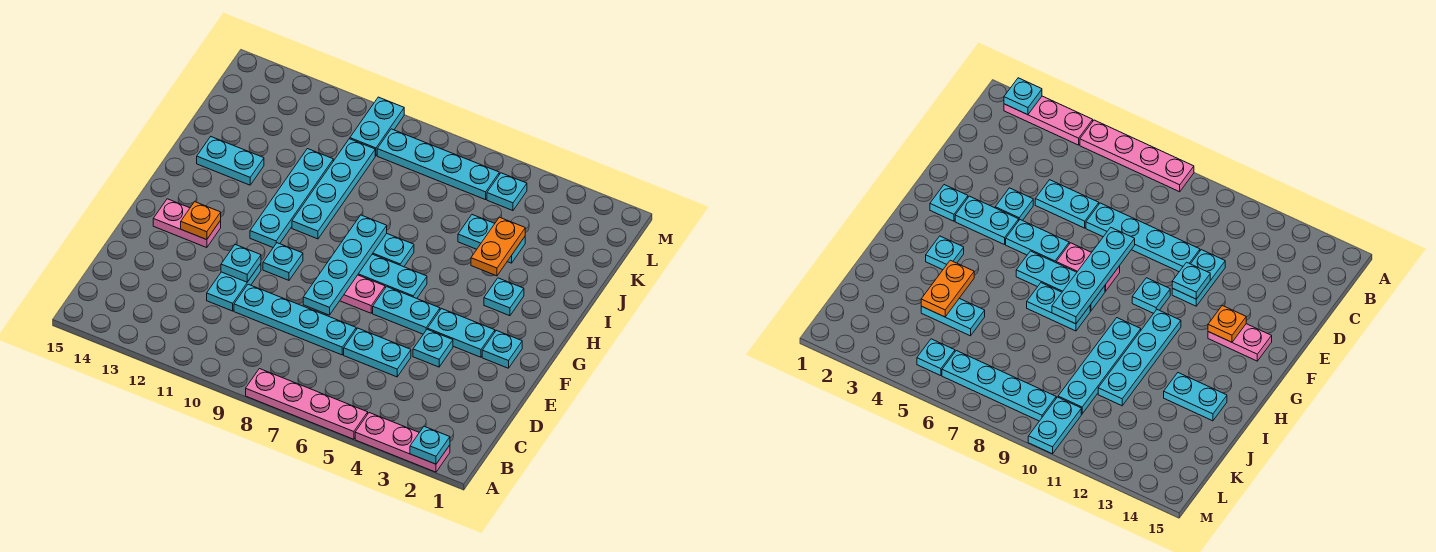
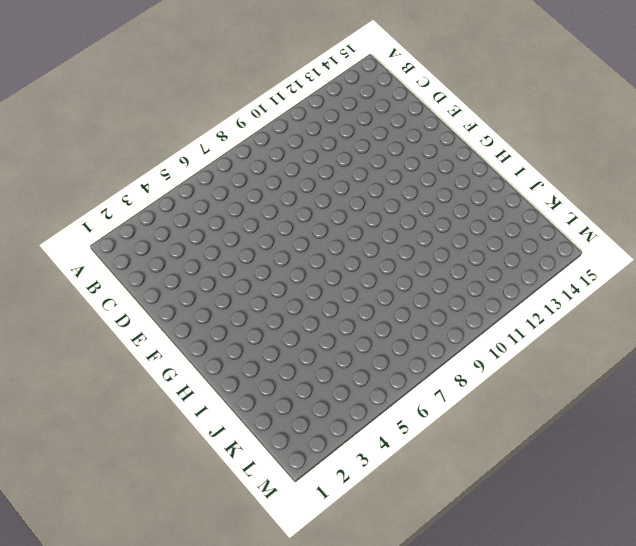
none -> pink 1x3 plate [355,413,450,472]
none -> pink 1x4 plate [246,369,368,439]
none -> cyan 1x2 plate [344,328,411,377]

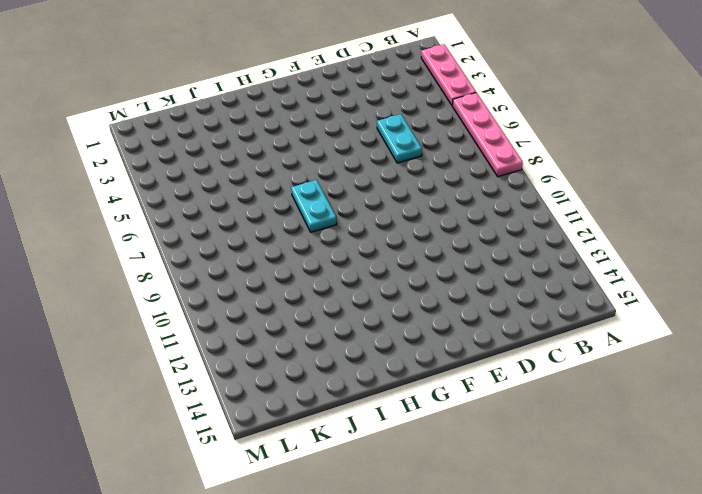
none -> cyan 1x4 plate [234,284,356,355]
none -> cyan 1x2 plate [207,263,261,311]
none -> cyan 1x1 plate [413,329,453,367]

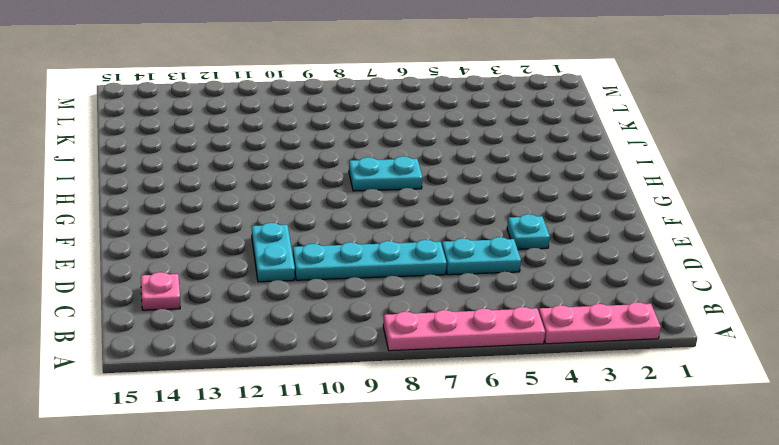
pink 1x1 plate [141,272,180,310] -> none
none -> cyan 1x1 plate [482,330,522,368]
none -> cyan 1x2 plate [428,309,495,357]
none -> cyan 1x2 plate [373,287,440,334]

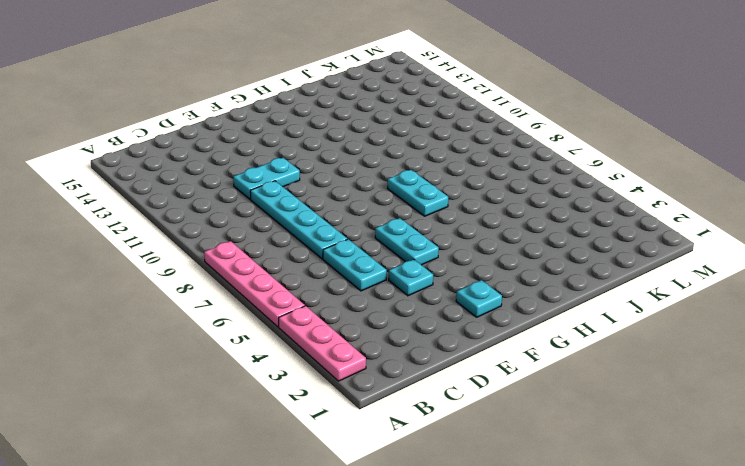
none -> cyan 1x2 plate [428,309,495,357]
none -> pink 1x2 plate [340,275,385,313]
none -> cyan 1x1 plate [263,243,303,280]

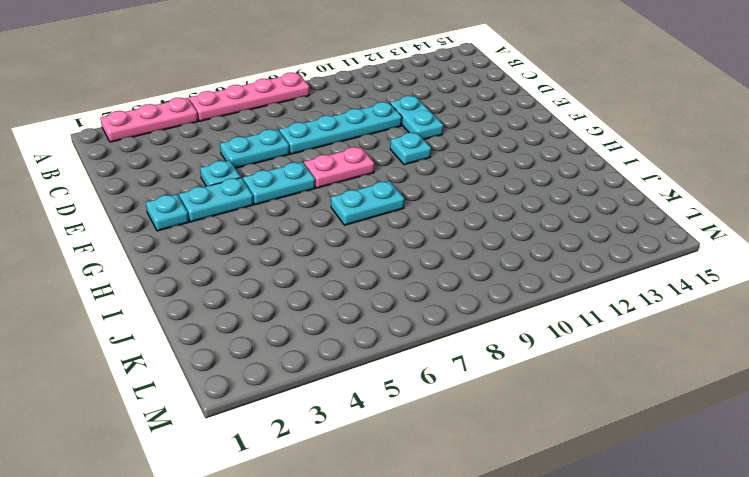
none -> pink 1x2 plate [153,199,221,248]
none -> cyan 1x3 plate [358,254,427,298]
none -> cyan 1x4 plate [250,149,333,247]

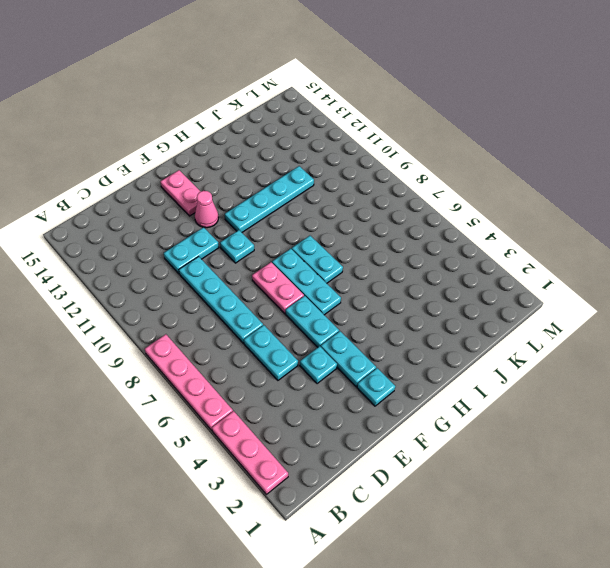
pink 1x1 cone [195,191,219,228] -> none
none -> cyan 1x1 plate [484,278,524,316]
none -> cyan 1x4 plate [292,139,375,239]
none -> cyan 1x2 plate [197,137,264,185]

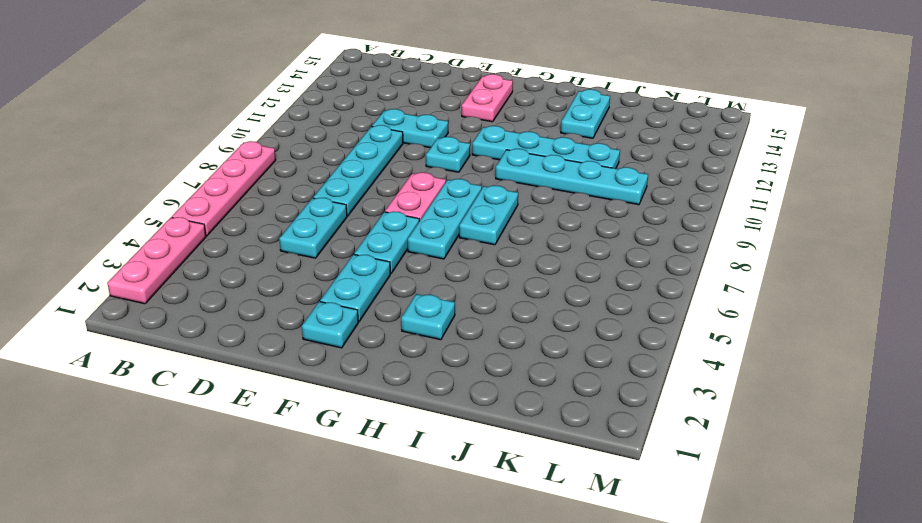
none -> cyan 1x1 plate [413,329,453,367]
none -> cyan 1x2 plate [458,215,525,263]
none -> cyan 1x1 plate [487,173,527,211]

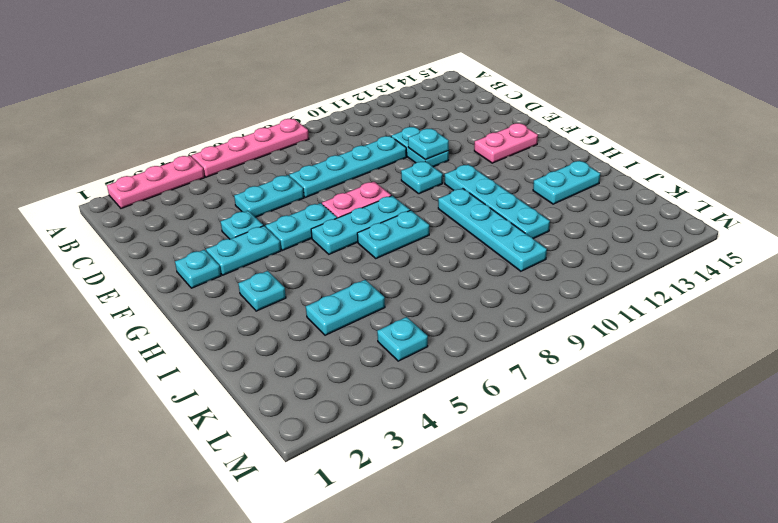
none -> cyan 1x4 plate [377,129,499,200]
none -> cyan 1x2 plate [350,97,404,156]
none -> cyan 1x1 plate [410,426,450,464]

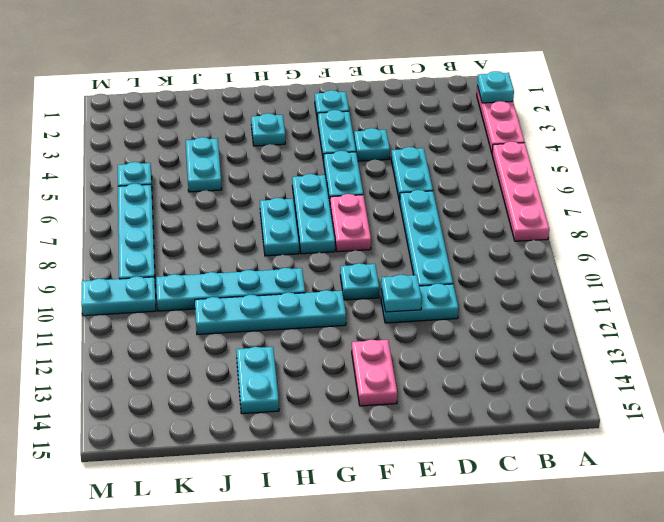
none -> cyan 1x4 plate [303,215,387,315]
none -> orange 1x1 plate [181,202,221,240]
none -> orange 1x2 plate [471,217,525,276]

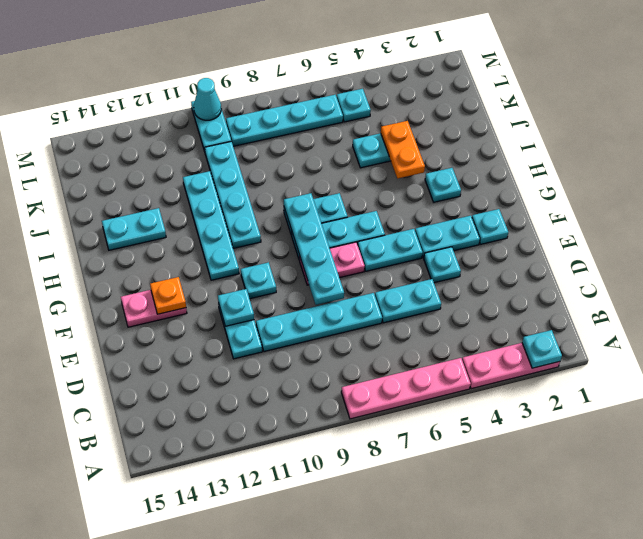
cyan 1x1 cone [194,78,221,120] -> none

